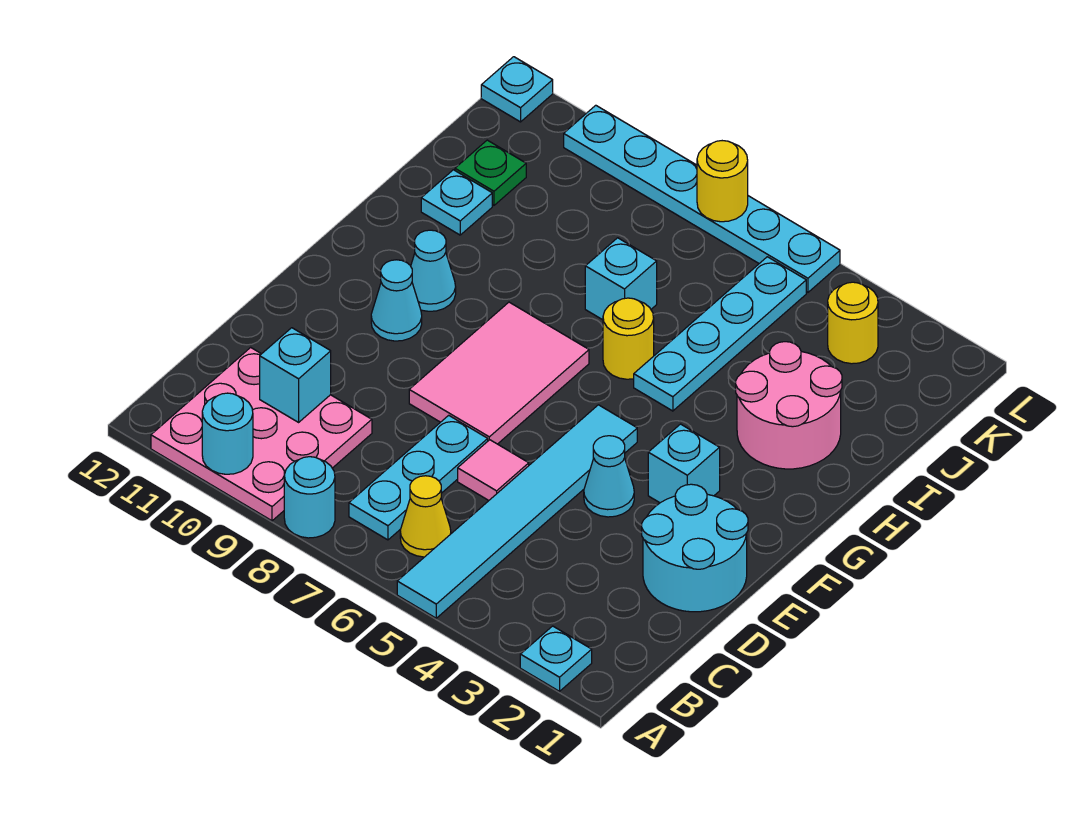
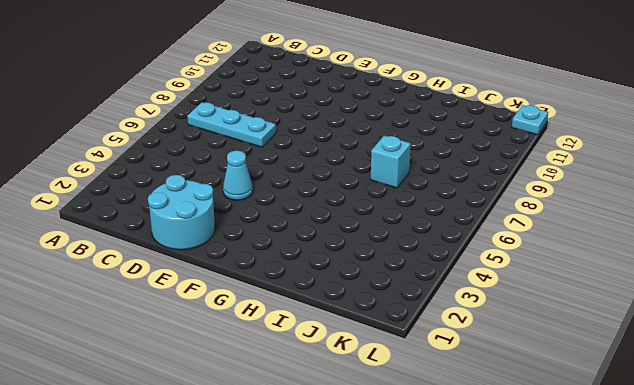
none -> cyan 1x1 plate [520,626,592,691]
none -> cyan 1x6 tile [397,405,637,618]
none -> cyan 1x1 round brick [284,457,335,538]

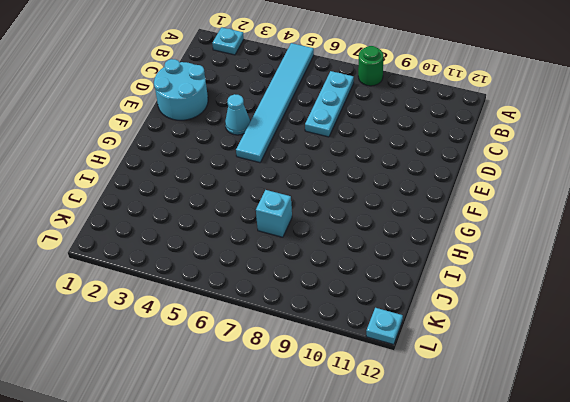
green 1x1 round brick [358,46,383,86] -> cyan 1x1 round brick [284,457,335,538]
none -> pink 3x3 plate [151,347,372,521]
none -> yellow 1x1 cone [400,476,451,557]
none -> pink 1x1 tile [458,440,529,500]

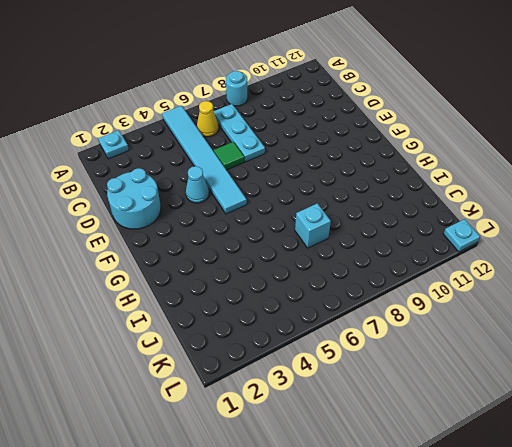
green 1x1 tile [214,142,245,170] -> pink 1x1 tile [458,440,529,500]
none -> pink 3x3 plate [151,347,372,521]
none -> pink 2x3 tile [409,302,589,444]
none -> cyan 1x1 brick [648,424,720,503]

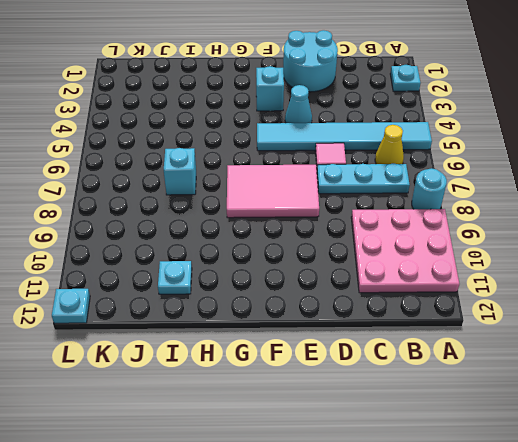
none -> cyan 1x1 cone [371,260,422,341]
none -> cyan 1x1 cone [411,230,456,311]
none -> pink 2x2 round brick [736,342,842,469]

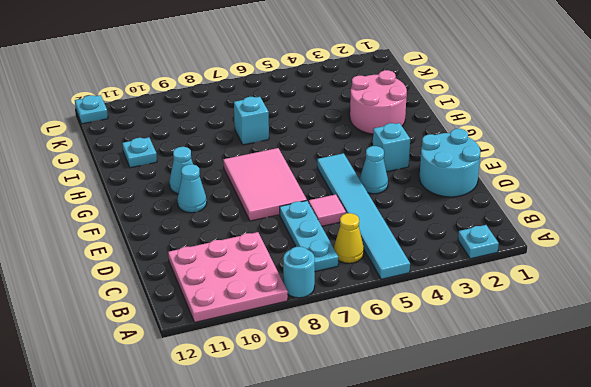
none -> cyan 1x4 plate [634,257,806,411]
none -> yellow 1x1 round brick [603,298,654,379]
none -> green 1x1 plate [455,140,526,205]

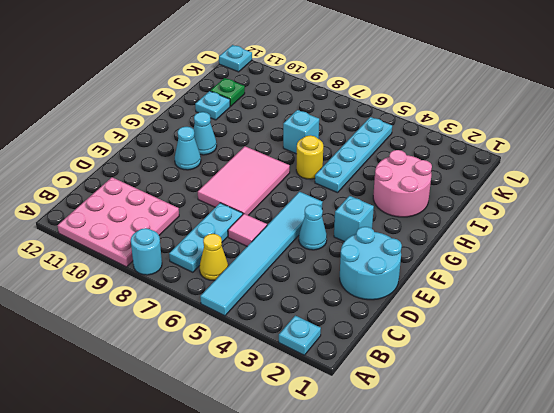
none -> yellow 1x1 round brick [828,282,878,364]
none -> cyan 1x6 plate [564,105,840,292]
none -> cyan 1x1 round brick [202,393,253,474]

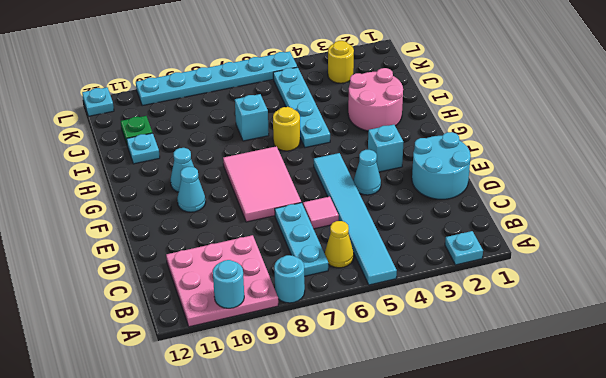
none -> cyan 1x1 brick [260,328,331,422]
none -> yellow 1x1 round brick [697,141,748,222]

